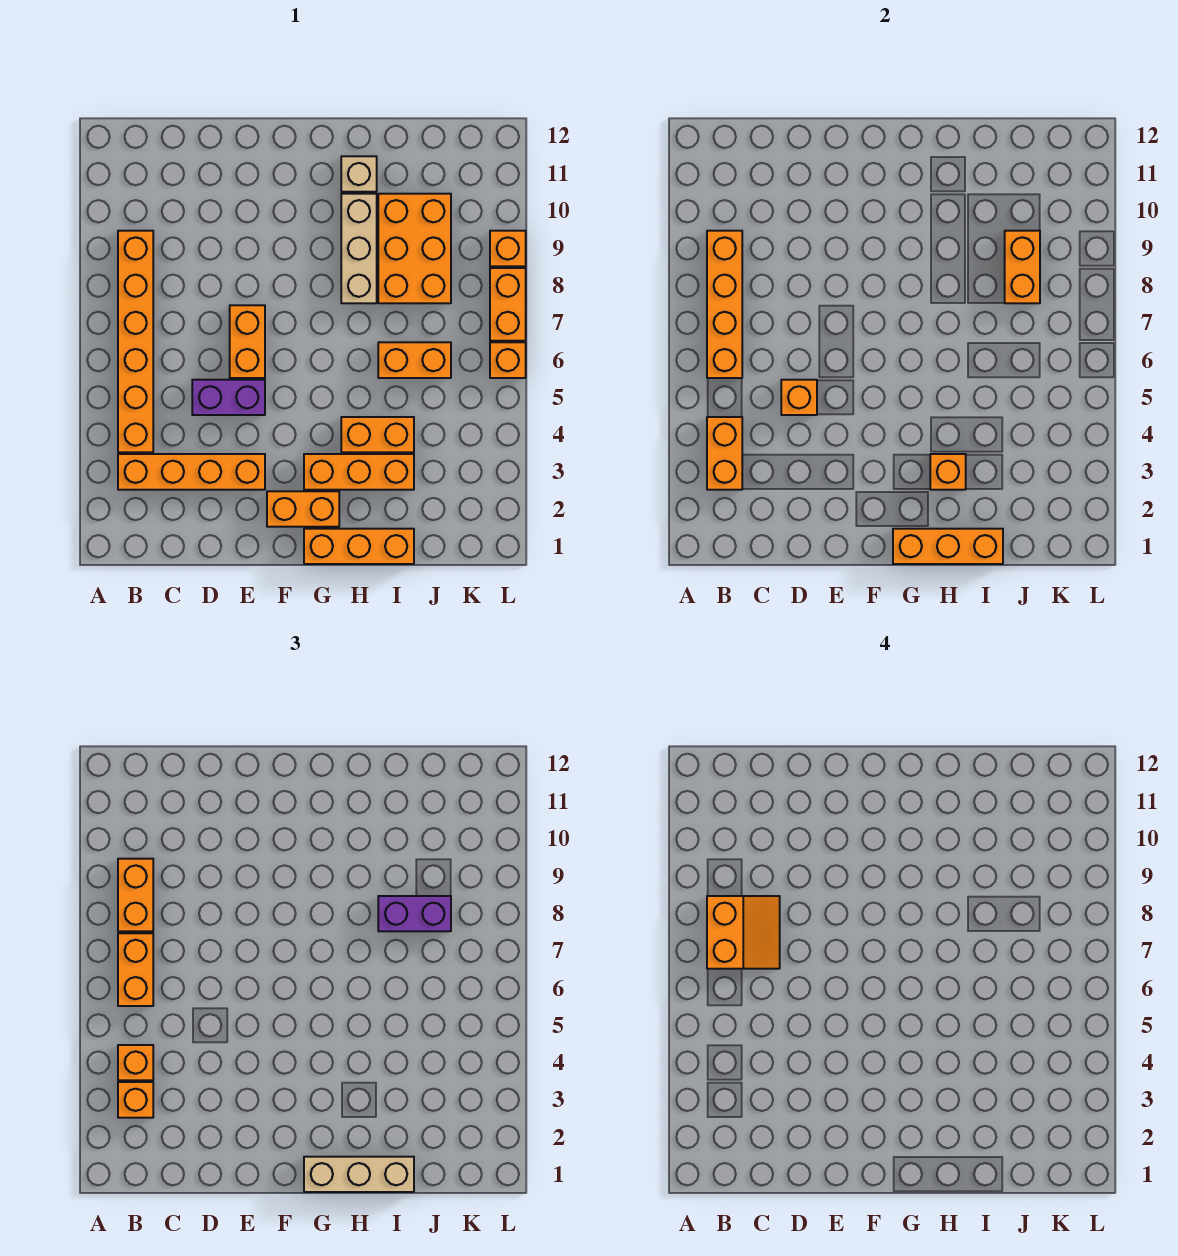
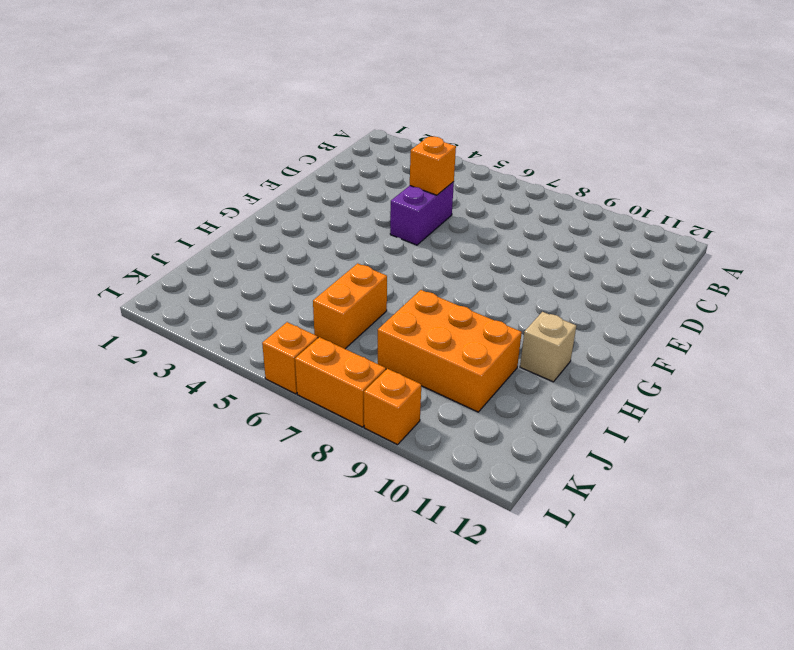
none -> orange 1x4 brick [118,454,265,490]
none -> orange 1x6 brick [118,231,153,452]
none -> orange 1x2 brick [230,305,265,378]

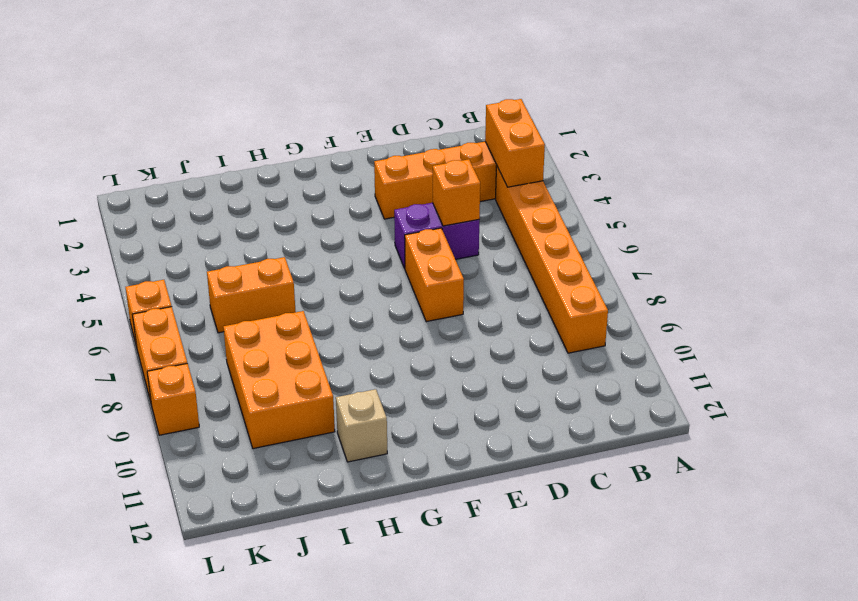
none -> orange 1x2 brick [267,491,339,527]
none -> orange 1x3 brick [304,529,414,564]
none -> orange 1x3 brick [304,454,414,490]

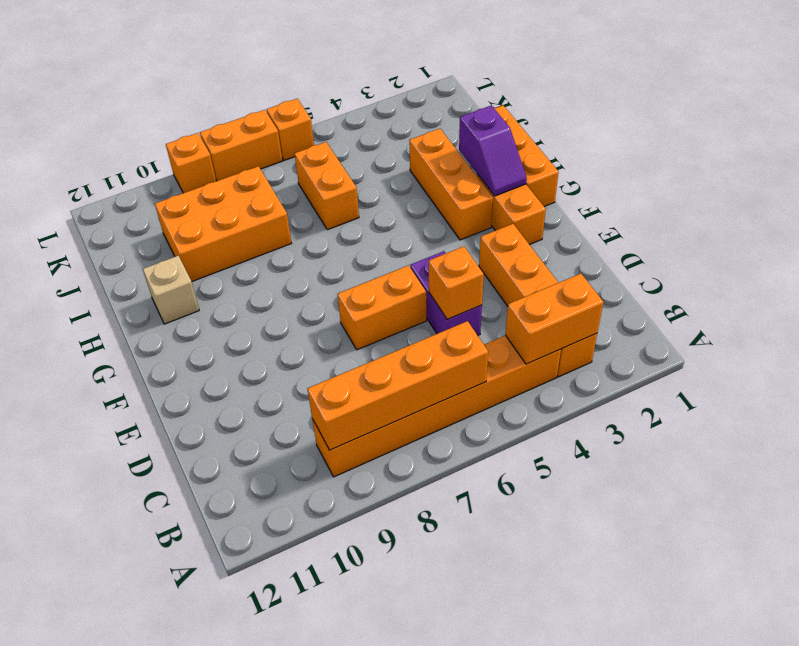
purple 1x2 slope [459,105,527,196] -> none
none -> orange 1x2 brick [341,417,414,452]
none -> tan 1x3 brick [341,194,377,303]
none -> orange 1x3 brick [893,529,1003,564]

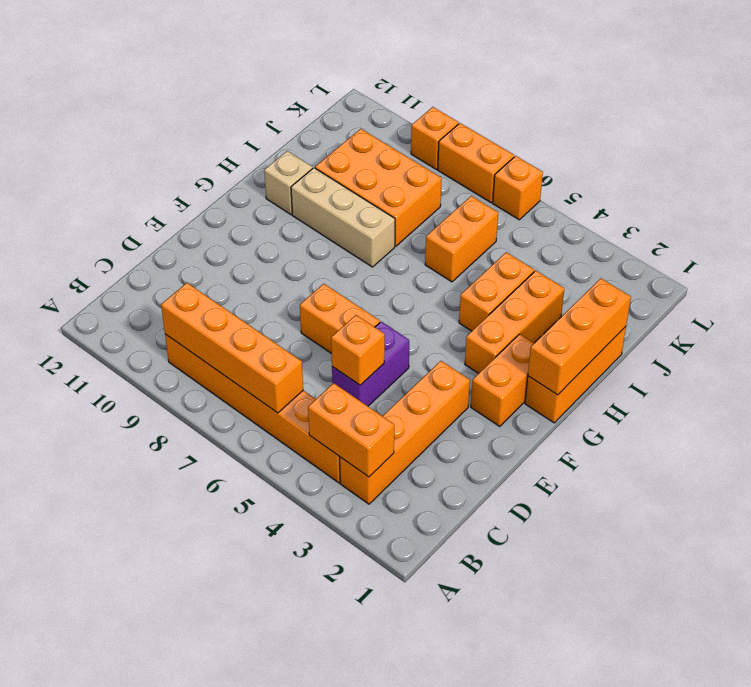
none -> orange 1x1 brick [930,454,966,490]
none -> orange 1x2 brick [1005,231,1040,303]
none -> orange 1x1 brick [118,1082,153,1118]

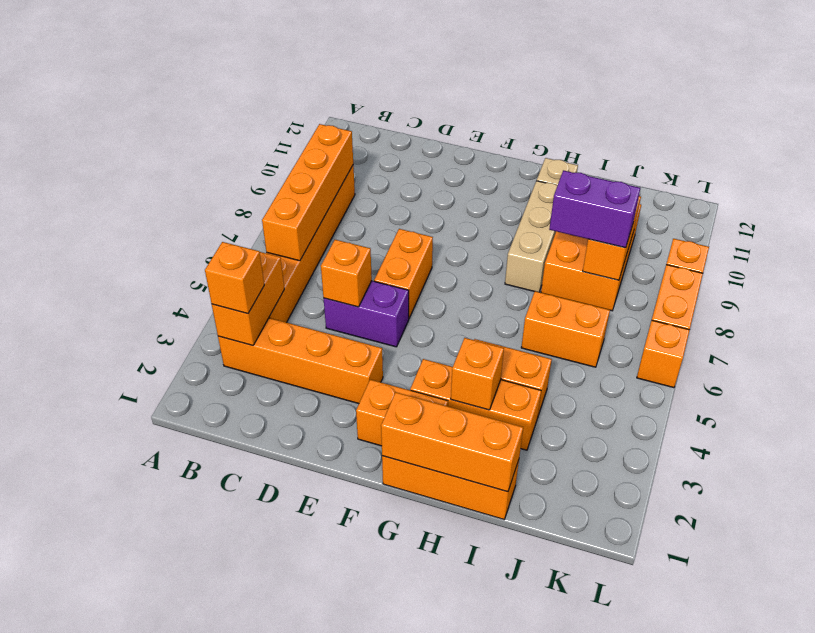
none -> orange 1x1 brick [118,1045,153,1080]
none -> orange 1x2 brick [118,933,153,1006]
none -> orange 1x2 brick [118,859,153,931]

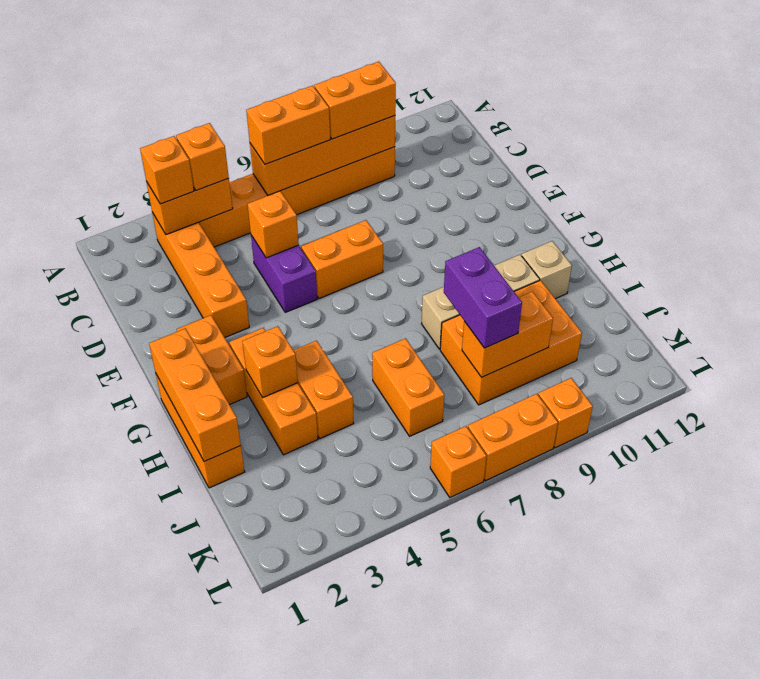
none -> tan 1x3 brick [304,1157,414,1192]
none -> orange 2x2 slope [707,896,780,969]

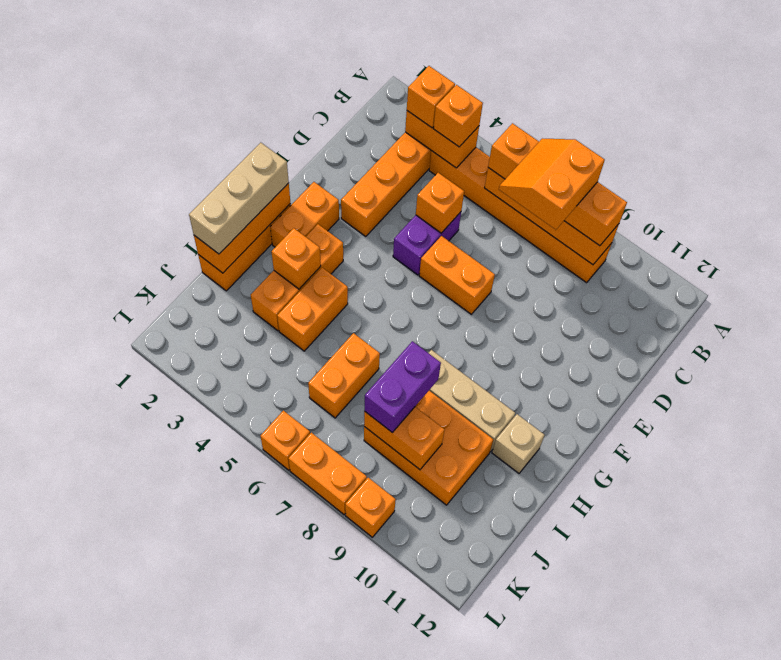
orange 2x2 slope [499,138,605,230] -> orange 2x2 slope turned to [707,896,780,969]

